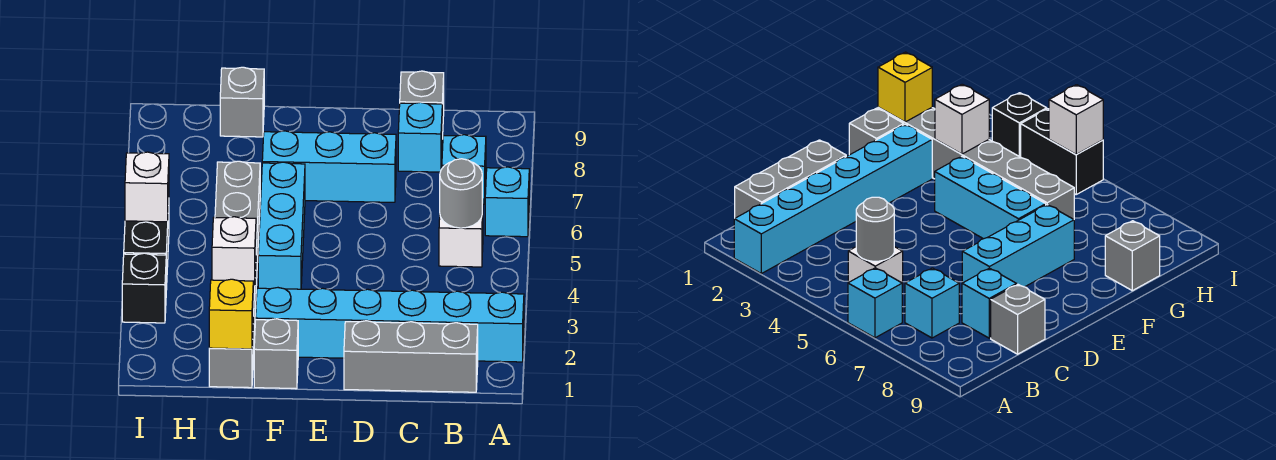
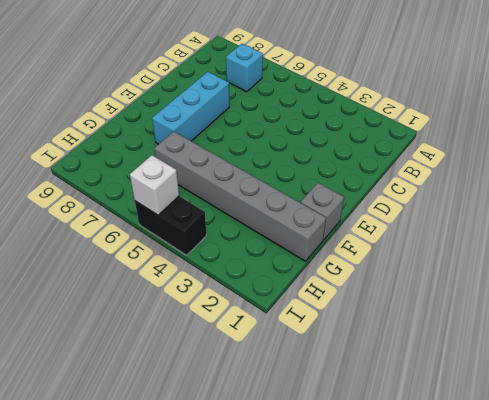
none -> cyan 1x6 brick [256,288,524,362]
none -> cyan 1x1 brick [485,167,529,237]
none -> grey 1x3 brick [344,321,478,392]

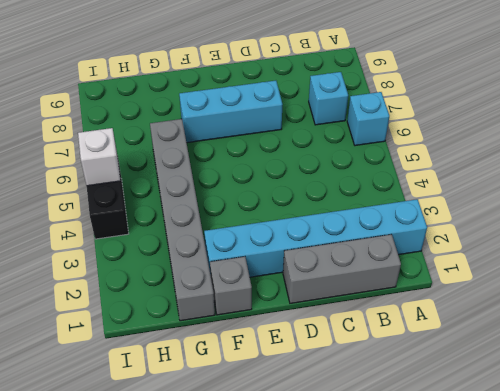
none -> white 1x1 brick [439,199,483,267]
none -> cyan 1x1 brick [398,102,442,172]
none -> grey 1x1 brick [400,71,444,139]

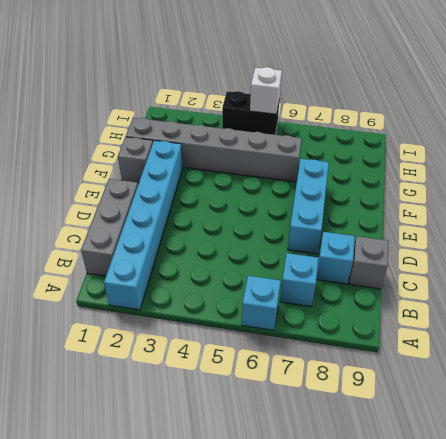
none -> white 1x1 brick [439,199,483,267]
none -> cyan 1x3 brick [258,162,305,289]
none -> grey 1x1 brick [220,67,264,137]

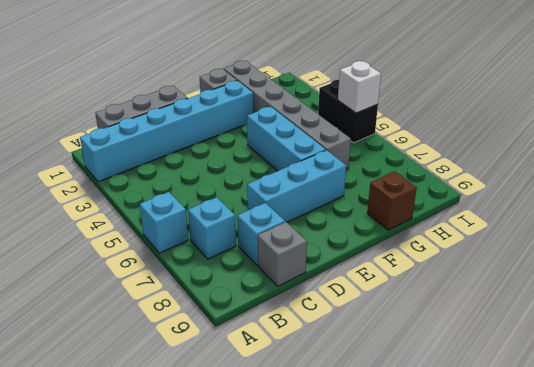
brown 1x1 brick [367,171,417,230] -> grey 1x1 brick [220,67,264,137]
none -> white 1x1 brick [439,199,483,267]
none -> black 1x1 brick [122,253,166,323]
none -> grey 1x1 round brick [440,159,482,228]

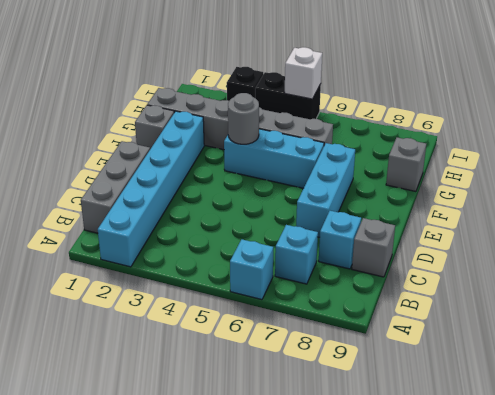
grey 1x1 round brick [228,93,259,144] -> grey 1x1 round brick moved to [440,159,482,228]
none -> white 1x1 brick [439,199,483,267]
none -> yellow 1x1 brick [209,279,253,349]
none -> white 1x1 brick [212,217,256,286]

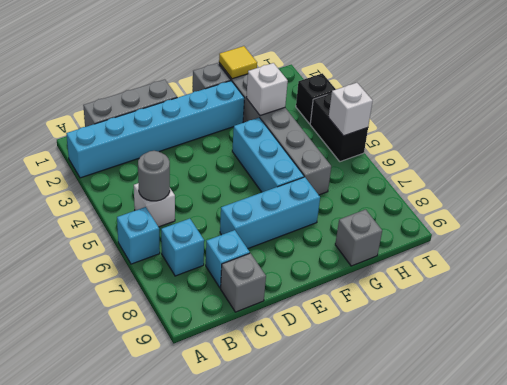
yellow 1x1 tile [219,46,257,79] -> yellow 1x1 brick [209,279,253,349]

